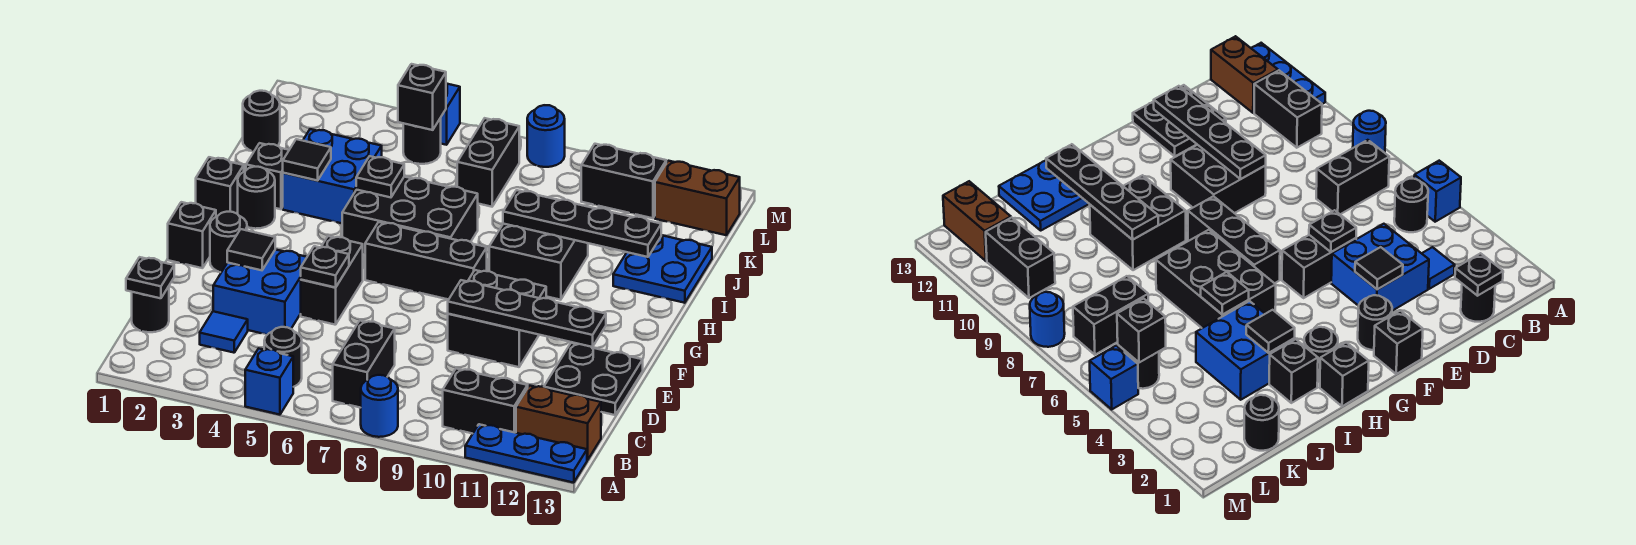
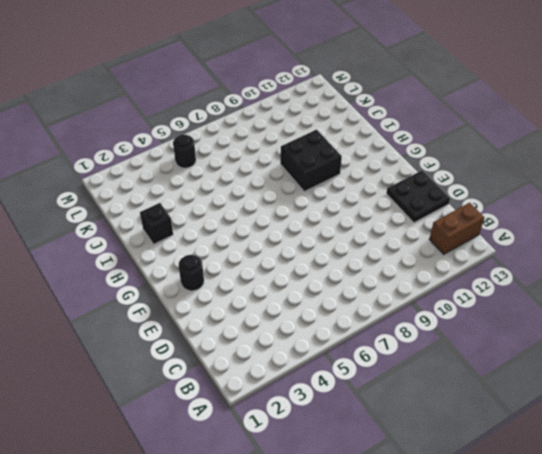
none -> blue 1x1 brick [245,348,293,415]
none -> blue 1x1 round brick [361,375,398,437]
none -> blue 1x3 plate [465,424,587,483]
none -> black 1x1 round brick [264,327,302,387]

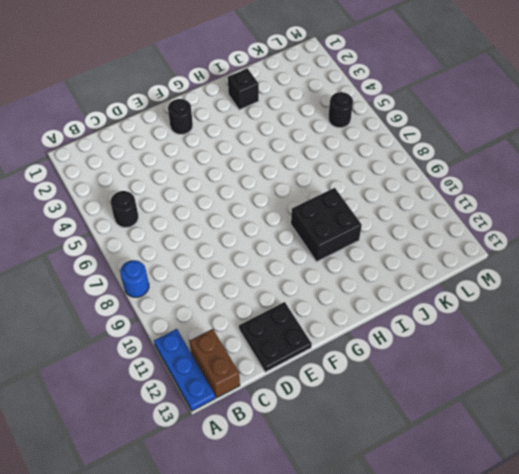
none -> blue 1x1 brick [245,348,293,415]
none -> black 1x2 brick [333,321,395,408]
none -> black 1x2 brick [443,369,528,434]
none -> black 1x1 round brick [132,286,169,332]

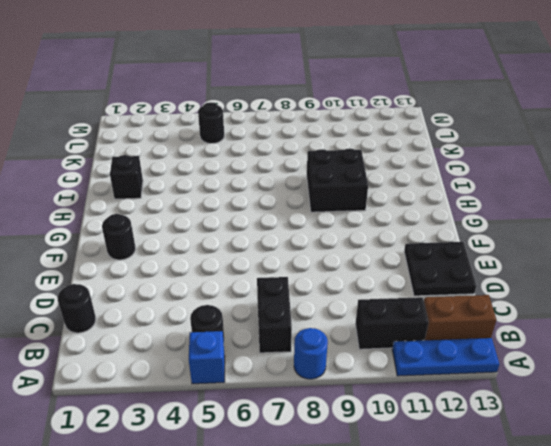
none -> blue 1x1 tile [200,311,248,353]
none -> blue 2x2 brick [213,250,307,335]
none -> black 1x2 brick [301,236,363,325]
none -> black 2x2 brick [448,270,546,367]

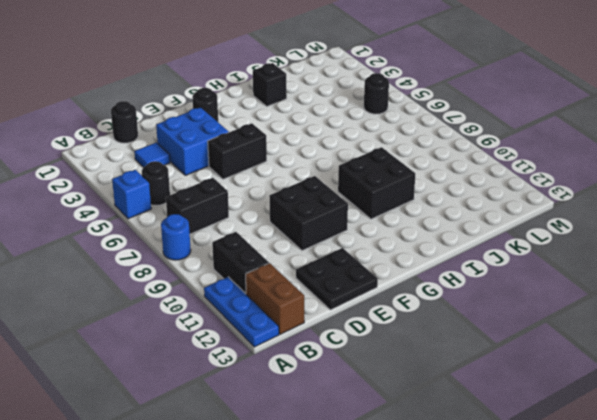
none -> black 1x1 brick [168,202,216,268]
none -> black 1x3 brick [365,222,487,300]
none -> black 1x1 brick [196,157,244,217]
none -> black 1x1 round brick [238,167,275,229]

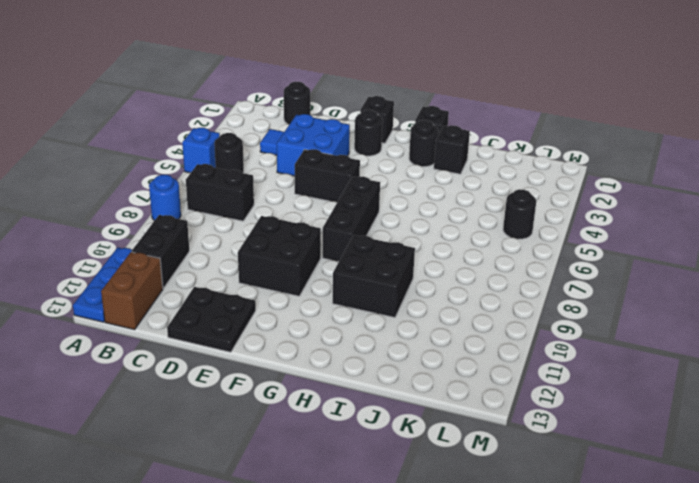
none -> black 2x3 brick [342,177,478,254]
none -> blue 2x2 brick [283,129,382,223]
none -> blue 2x2 plate [613,235,712,303]
none -> black 1x1 round brick [243,91,280,152]

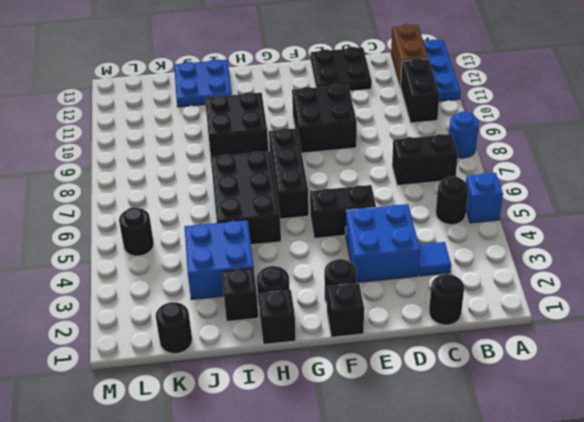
none -> black 1x2 brick [457,118,519,207]
none -> black 1x2 brick [581,144,666,218]
none -> brown 1x2 brick [655,161,740,235]
none -> blue 1x1 brick [441,84,460,145]

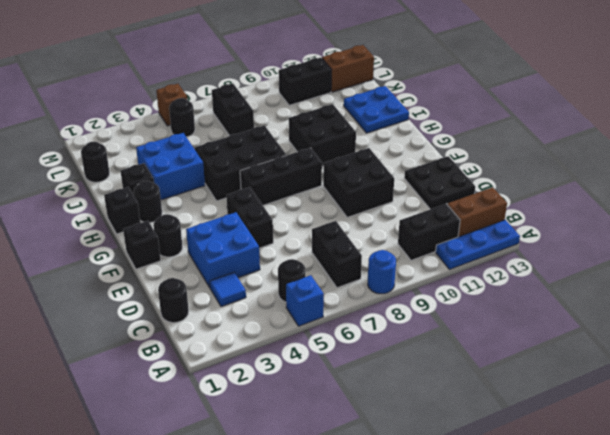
brown 1x1 brick [156,84,187,126] -> blue 1x1 brick [441,84,460,145]
none -> blue 1x1 round brick [527,105,565,167]
none -> black 1x1 plate [126,257,174,298]
none -> black 1x1 tile [227,229,275,270]
none -> black 1x1 plate [301,246,349,288]

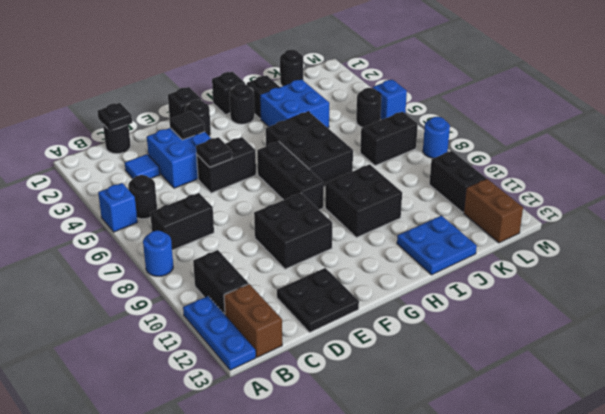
none -> black 1x4 plate [448,280,606,347]
none -> black 1x1 tile [283,139,331,181]
none -> black 1x1 plate [356,156,404,197]
none -> black 1x4 plate [503,190,661,257]

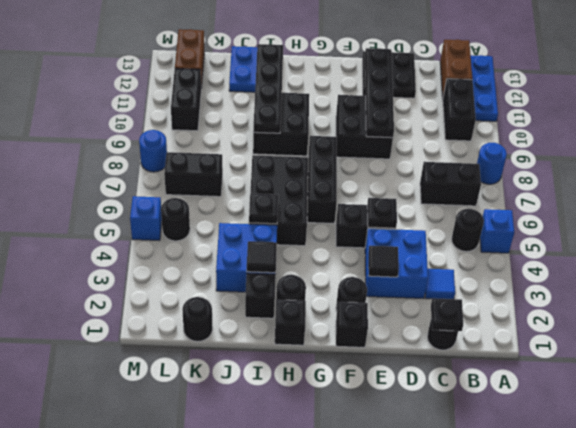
none -> black 1x1 brick [398,64,446,130]

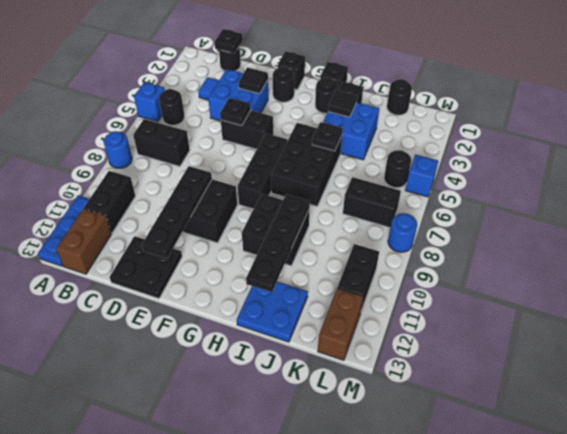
none -> black 1x1 brick [398,64,446,130]

